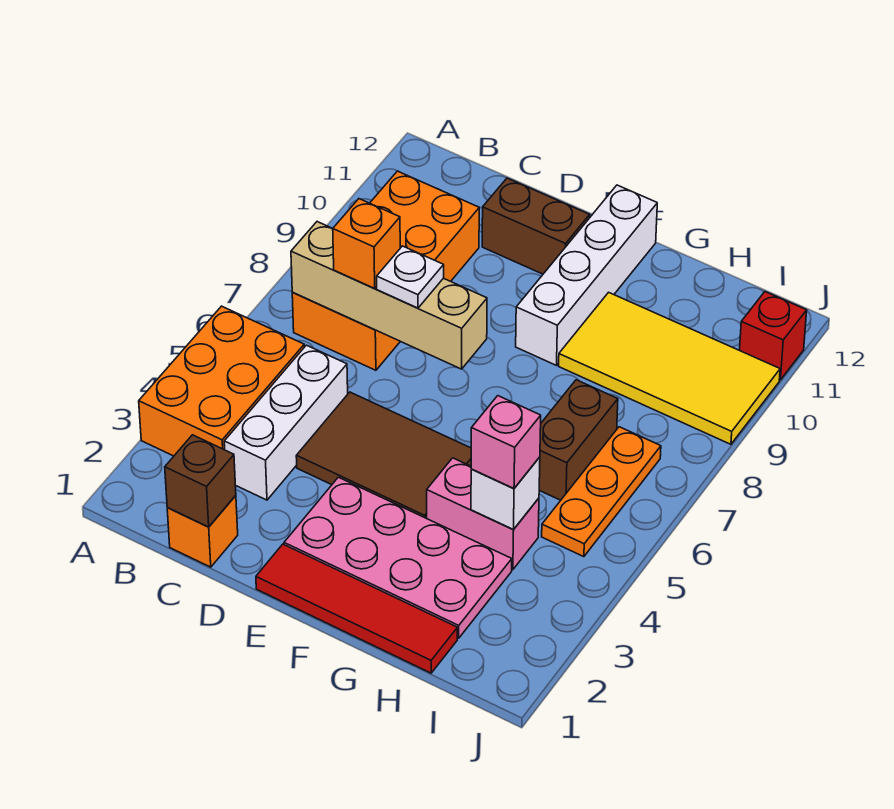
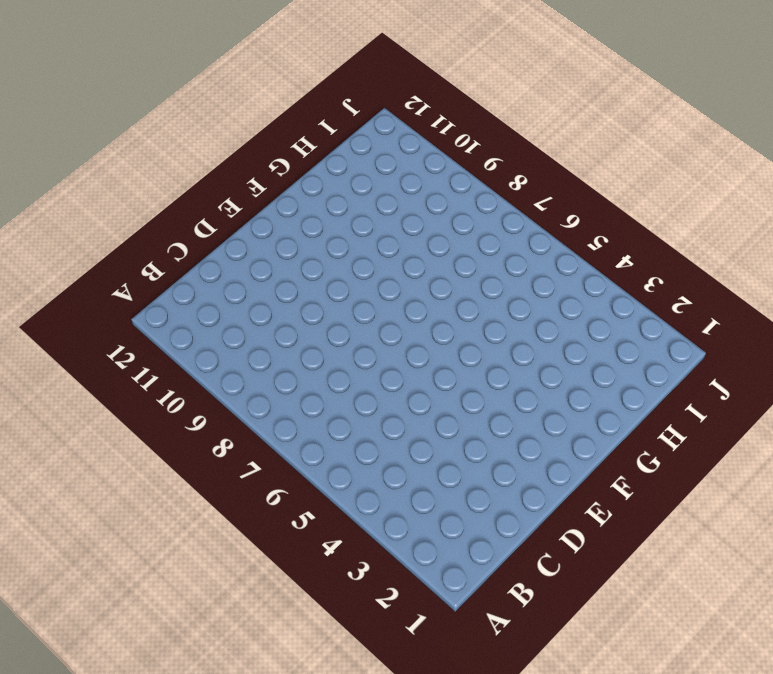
none -> orange 2x3 brick [139,306,304,456]
none -> orange 2x4 brick [292,171,479,370]
none -> orange 1x1 brick [167,496,238,567]

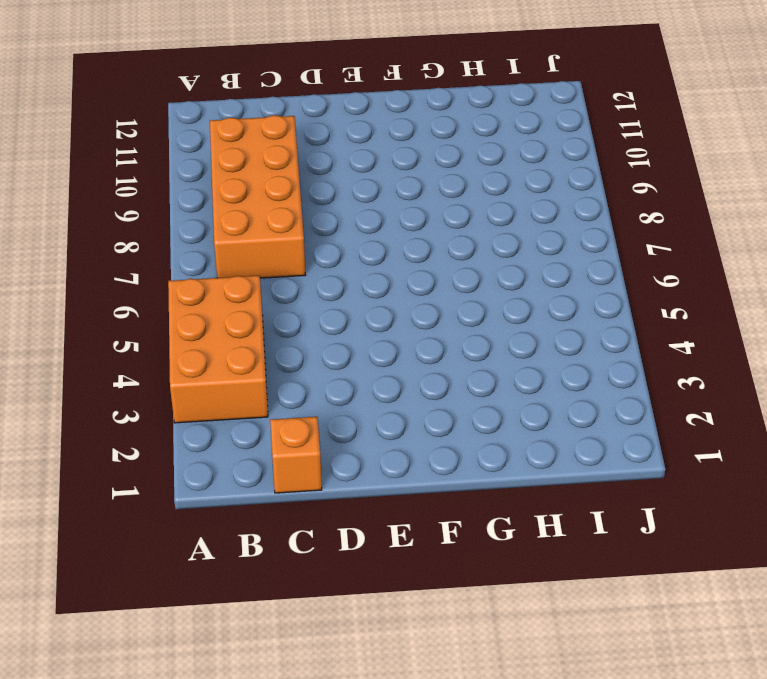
none -> white 1x3 brick [224,345,348,500]
none -> brown 2x3 tile [296,392,471,518]
none -> brown 1x2 brick [482,178,590,274]

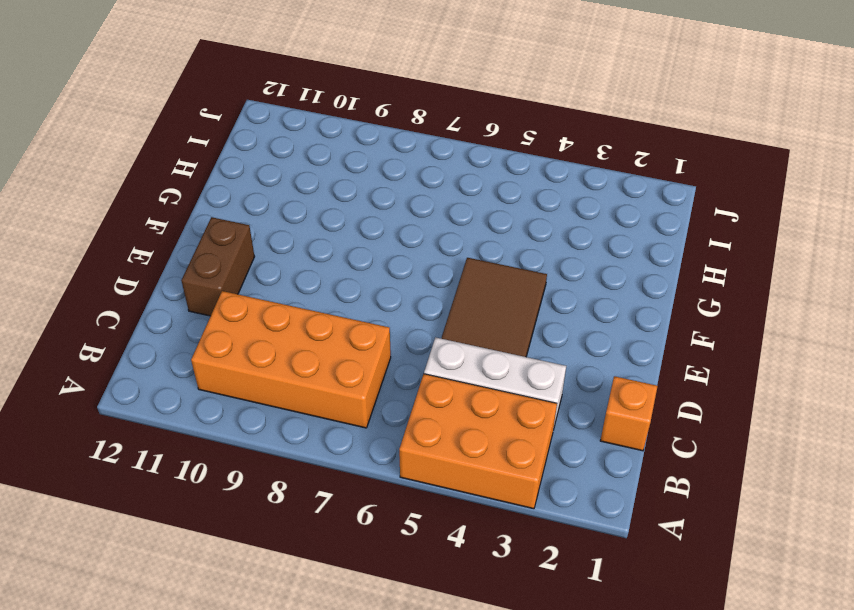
none -> red 1x4 tile [256,544,457,673]
none -> pink 2x4 plate [284,477,512,638]
none -> white 1x4 brick [516,185,657,365]

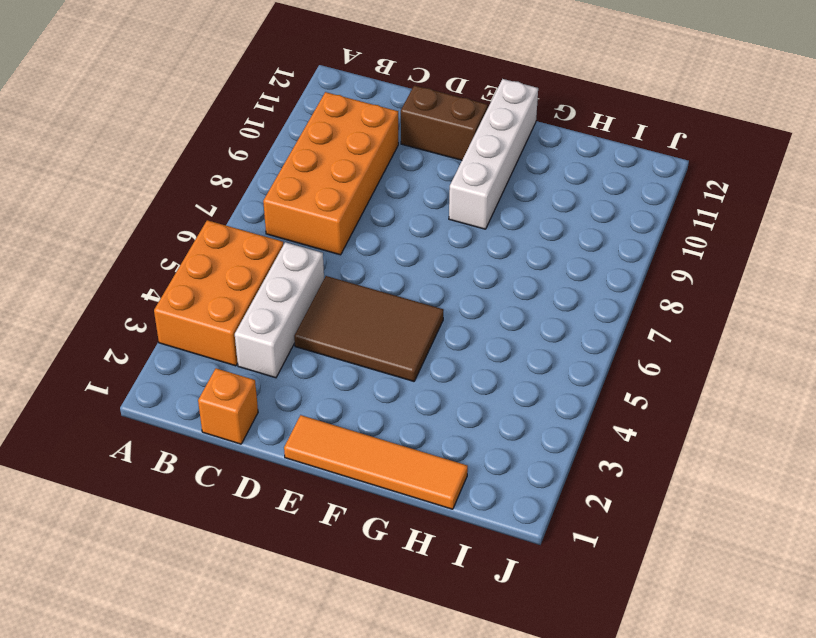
orange 1x4 tile [284,415,468,509] -> red 1x4 tile [256,544,457,673]
none -> pink 2x4 plate [284,477,512,638]
none -> pink 1x2 brick [427,458,539,570]
none -> yellow 2x4 tile [559,292,780,444]

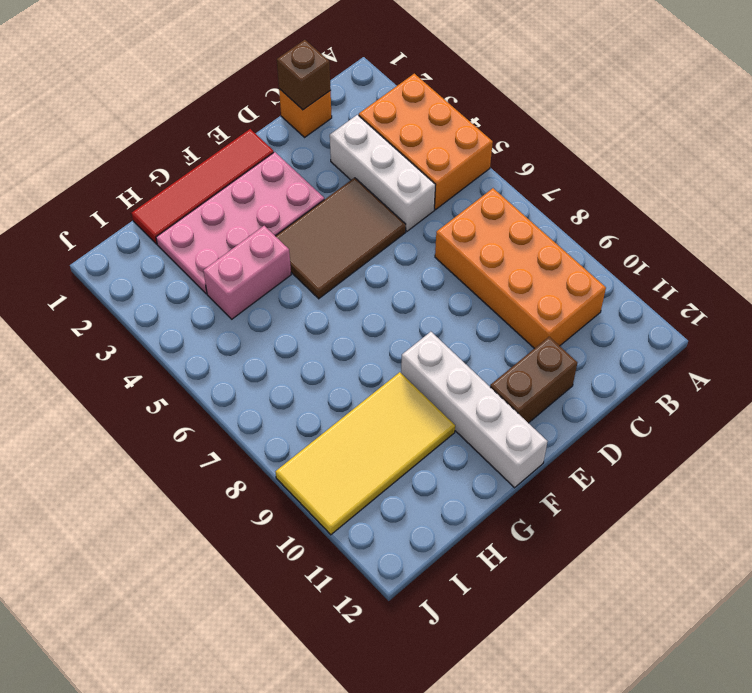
none -> brown 1x2 brick [539,380,618,500]
none -> orange 1x3 plate [542,427,661,557]
none -> red 1x1 brick [740,292,807,380]

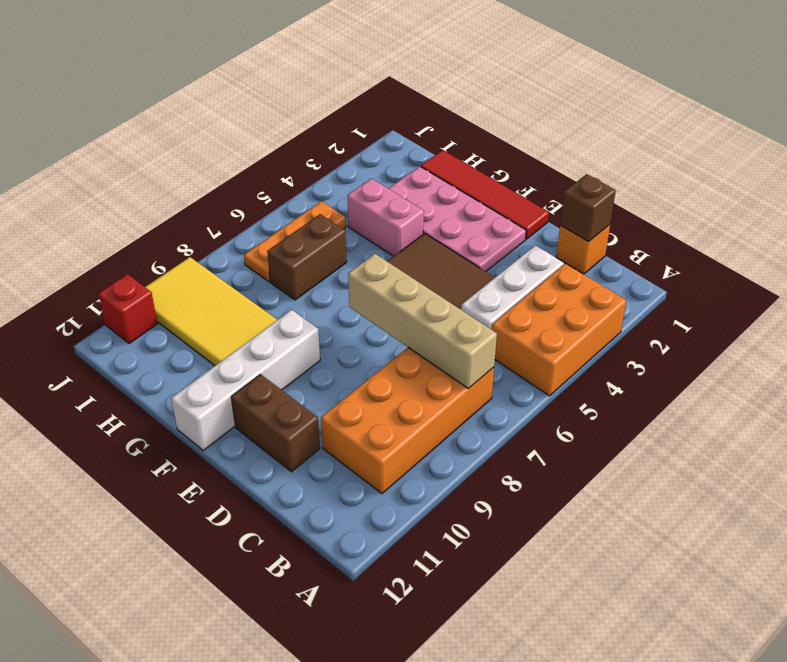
none -> white 1x1 brick [471,457,540,529]
none -> orange 1x1 brick [333,199,400,289]
none -> white 1x1 plate [377,246,444,308]

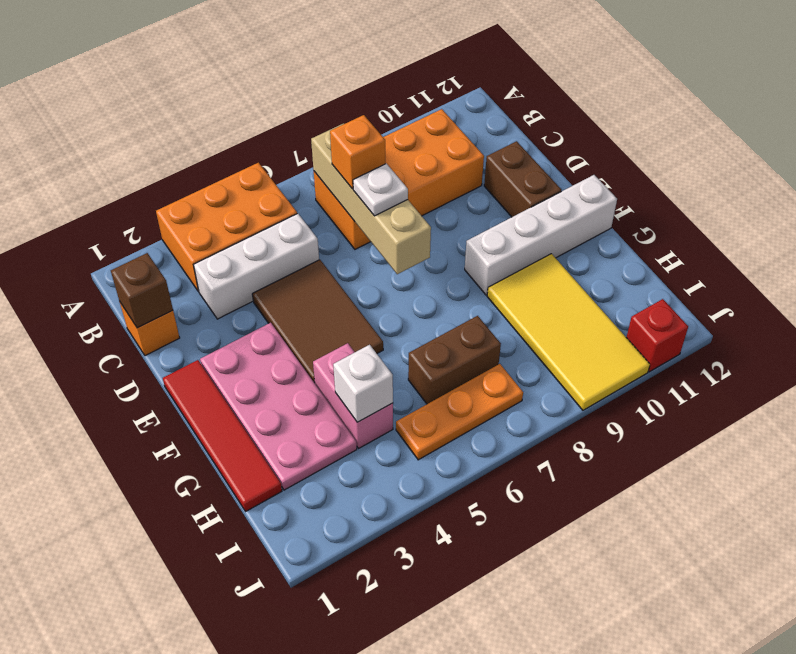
none -> pink 1x1 brick [471,396,541,488]

